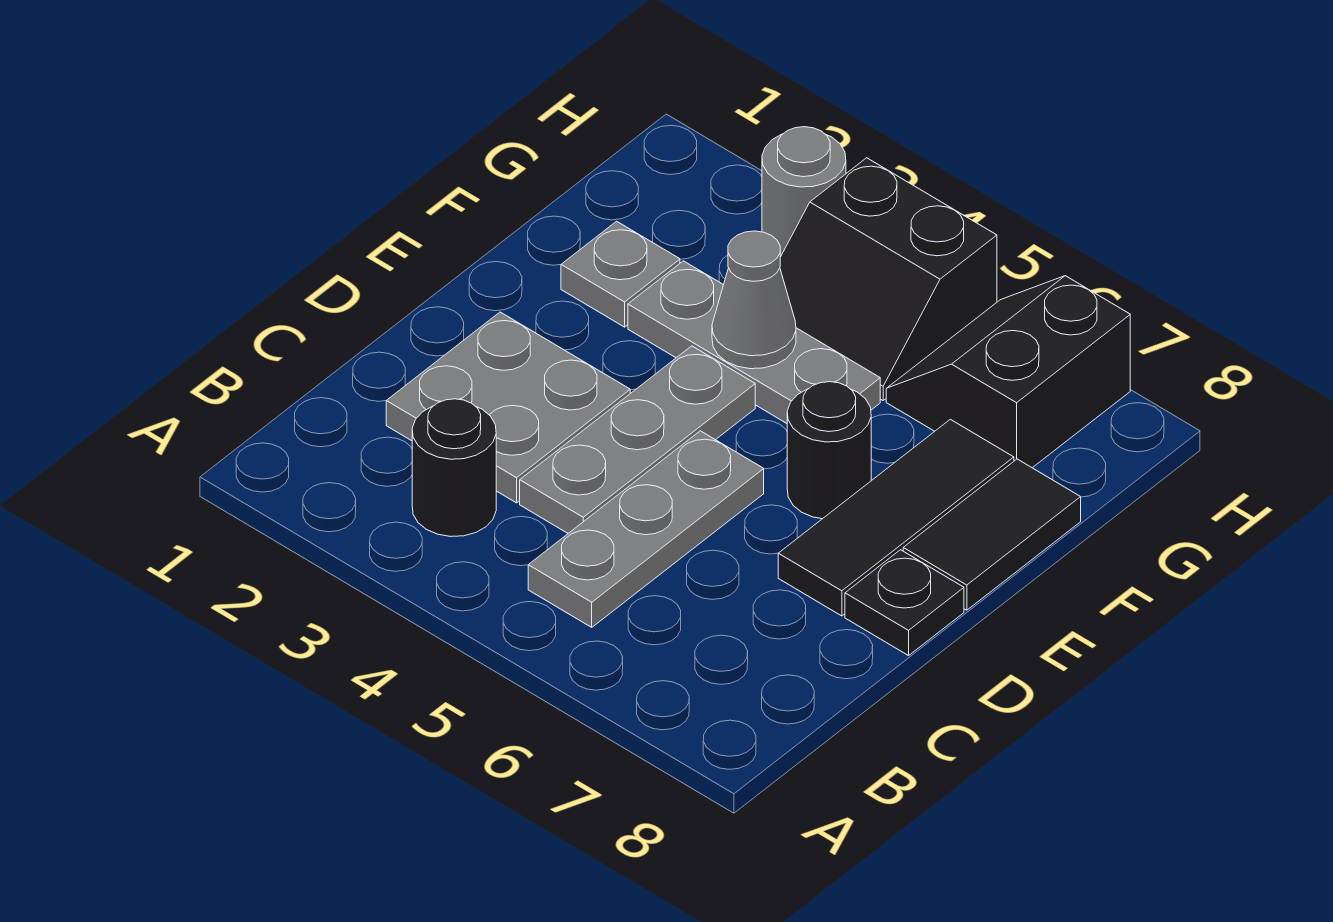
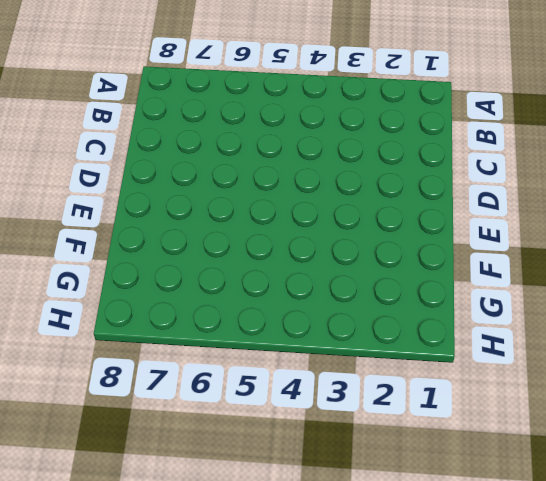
none -> black 1x1 round brick [412,399,496,537]
none -> grey 1x3 plate [528,431,764,627]
none -> grey 2x2 plate [386,312,630,503]

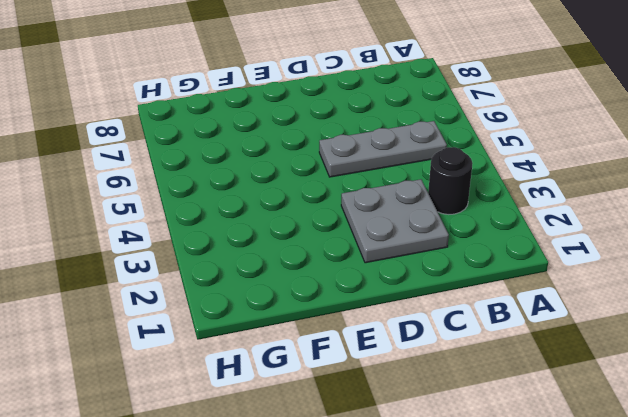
none -> grey 1x3 plate [520,346,755,533]
none -> black 1x3 tile [778,419,1014,616]
none -> black 1x1 plate [845,550,964,656]

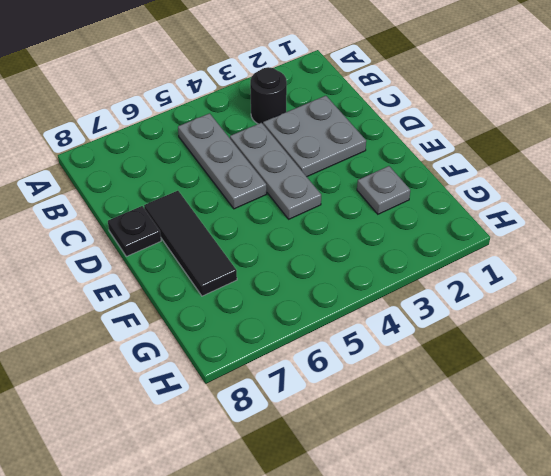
none -> black 1x1 round brick [787,382,871,519]
none -> black 1x2 tile [903,459,1081,610]
none -> grey 1x3 plate [628,261,880,423]

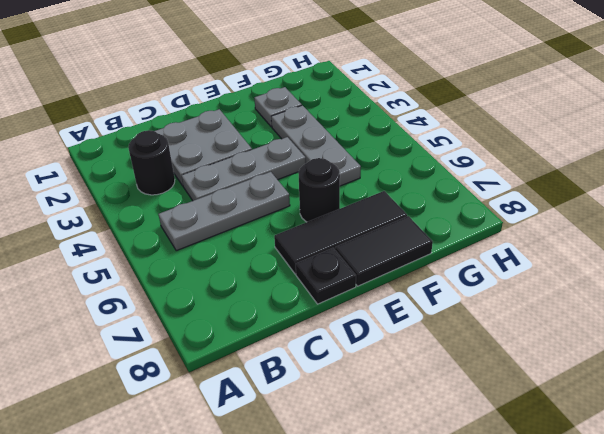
none -> black 2x2 slope [780,158,997,400]
none -> black 2x2 slope [886,276,1130,468]
none -> grey 1x1 round brick [762,127,846,257]

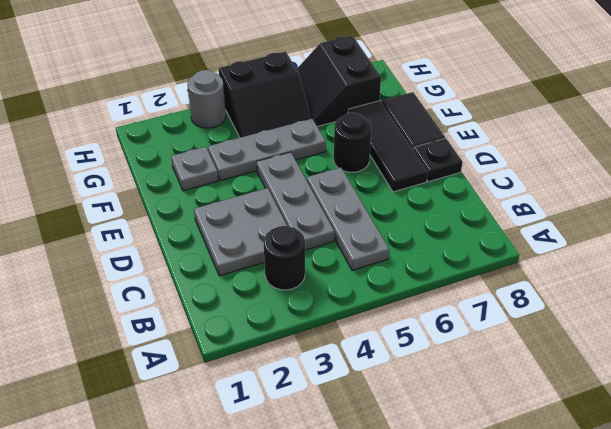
none -> grey 1x1 cone [712,231,796,369]

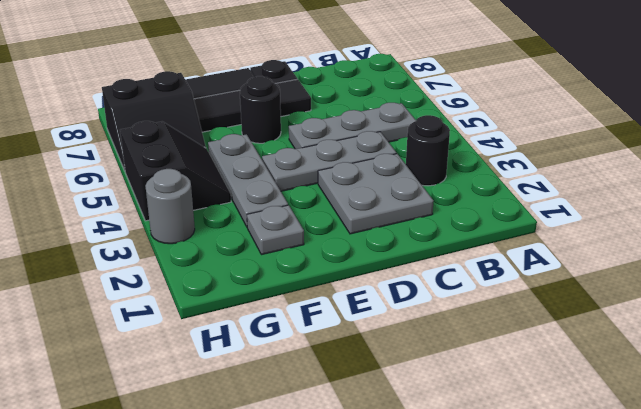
none -> grey 1x1 cone [712,231,796,369]

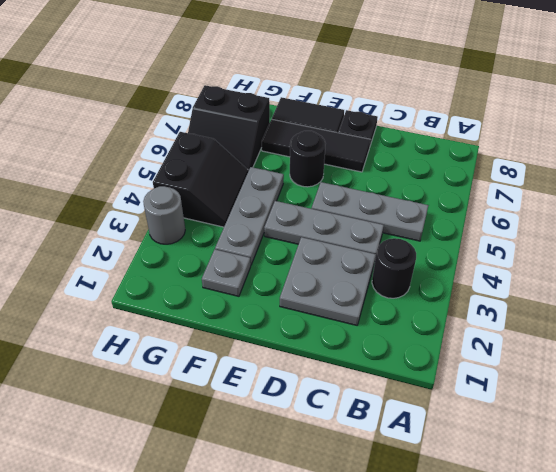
none -> grey 1x1 cone [712,231,796,369]

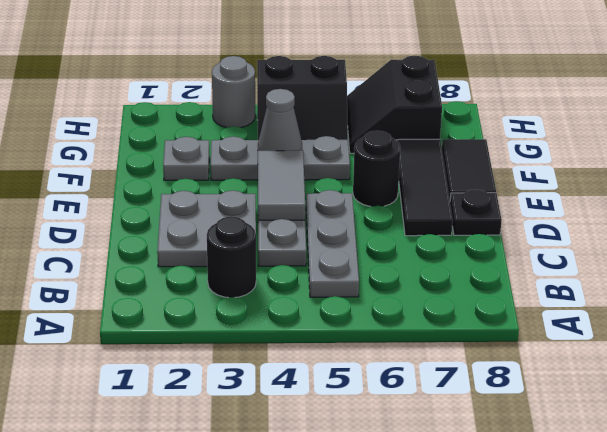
grey 1x2 tile [258,150,305,220] -> none

